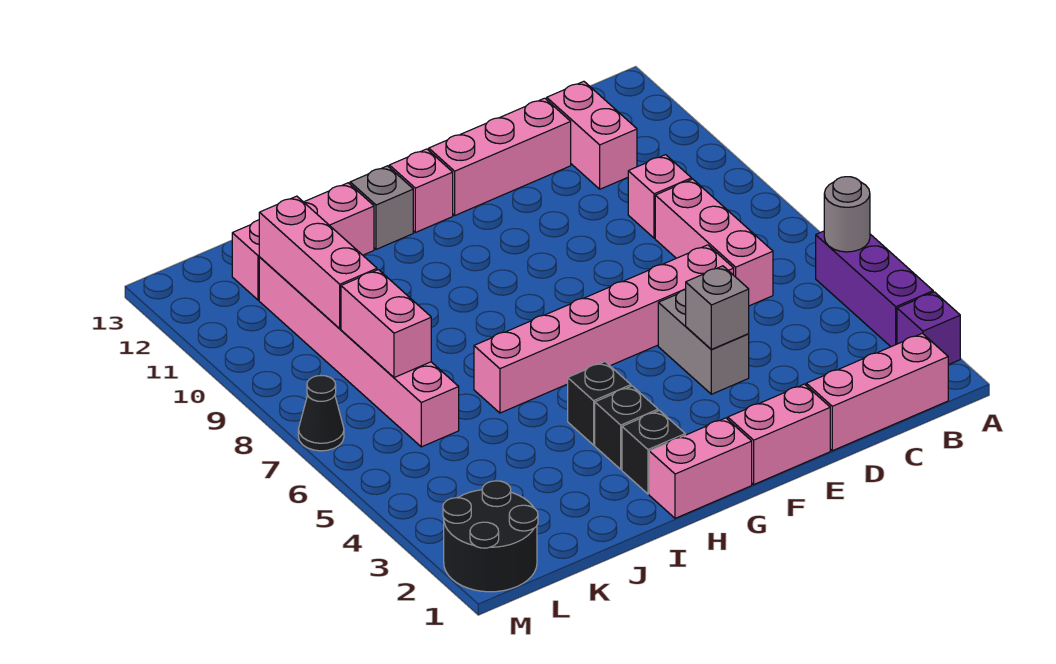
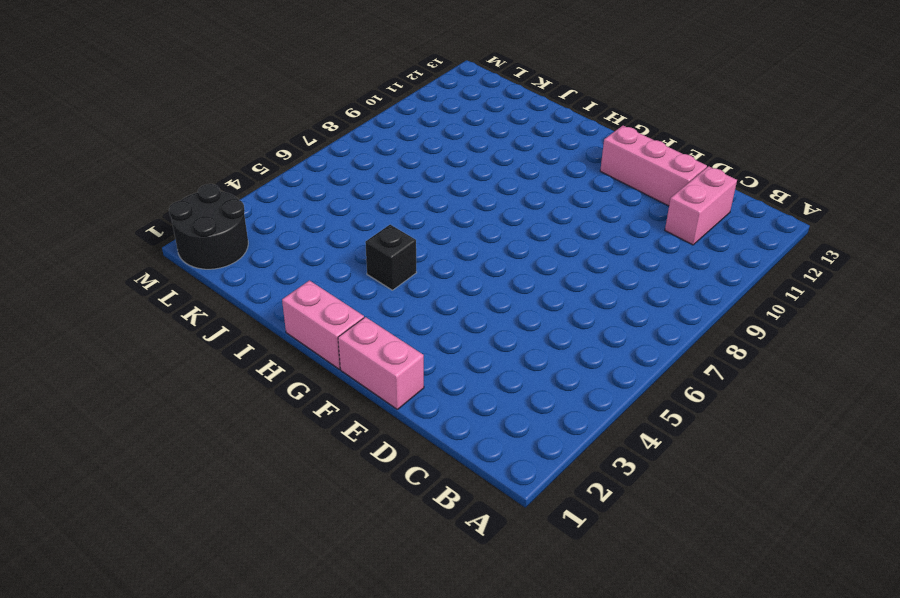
none -> purple 1x1 brick [897,292,960,365]
none -> purple 1x3 brick [816,231,933,347]
none -> pink 1x3 brick [806,333,948,451]

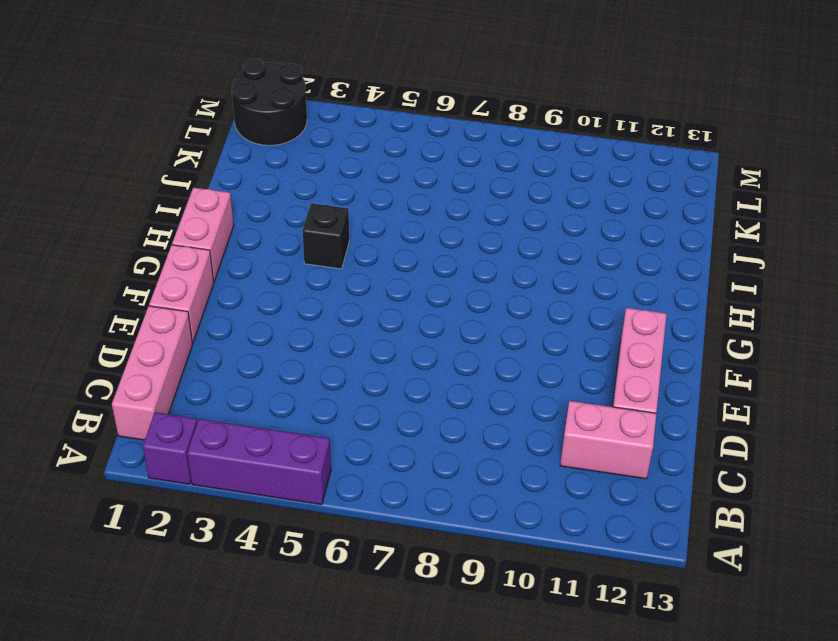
none -> pink 1x3 brick [655,179,773,306]
none -> pink 1x1 brick [628,155,692,238]
none -> pink 1x6 brick [474,245,734,413]

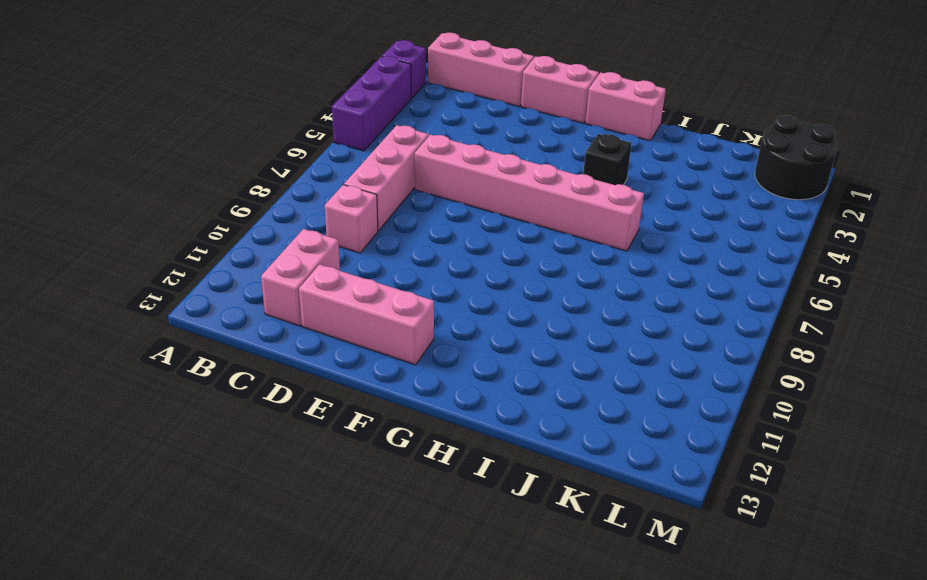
none -> grey 1x2 brick [658,290,749,394]
none -> pink 1x1 brick [389,149,453,232]
none -> black 1x1 brick [622,410,685,494]

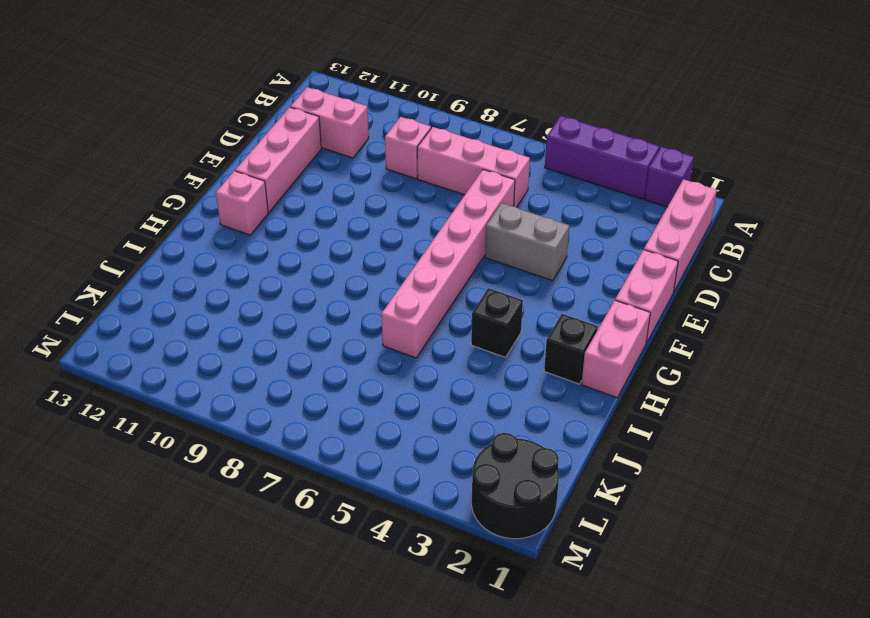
none -> black 1x1 brick [595,386,658,469]
none -> grey 1x1 brick [350,166,413,249]
none -> pink 1x3 brick [232,183,374,300]

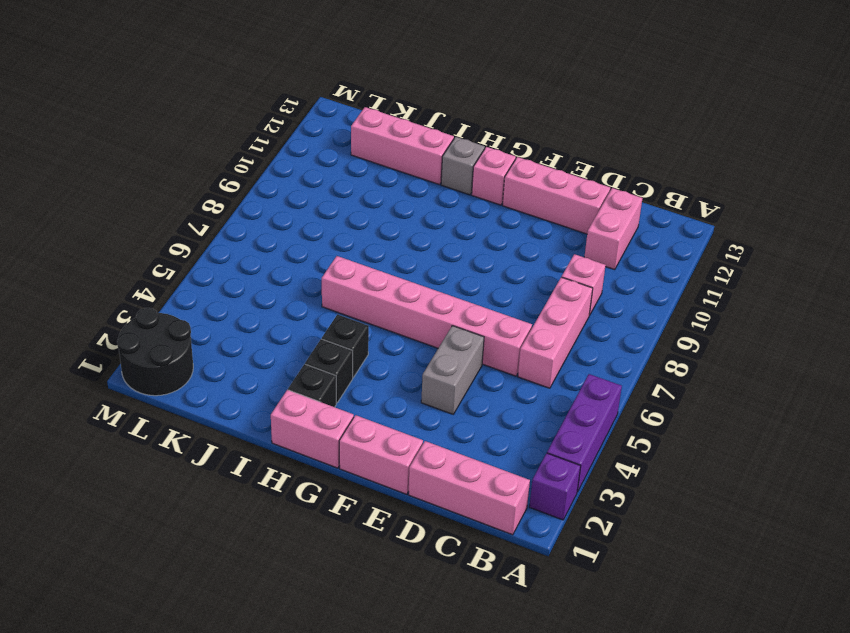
none -> pink 1x6 brick [259,257,459,447]
none -> black 1x1 cone [298,376,344,451]
none -> grey 1x1 round brick [824,177,870,252]

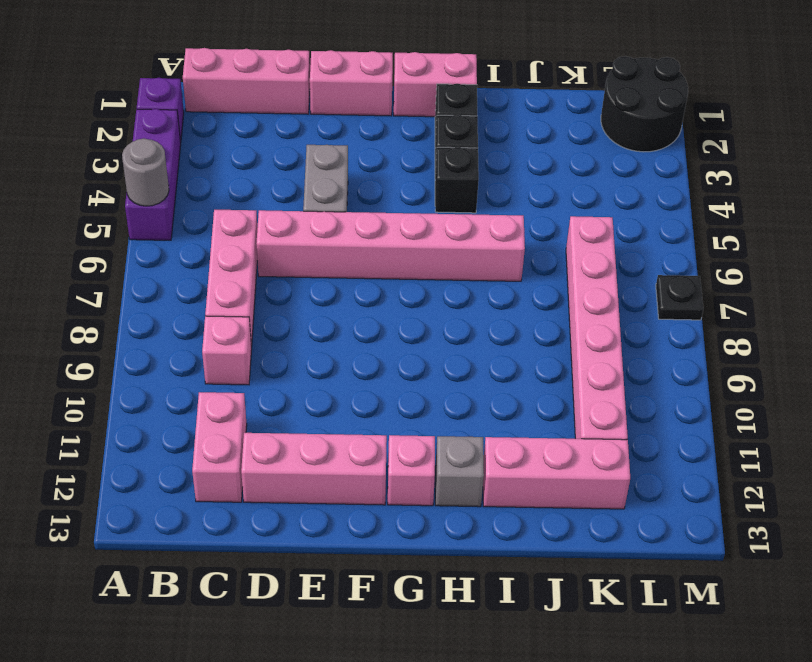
black 1x1 plate [656,275,703,320] -> black 1x1 cone [298,376,344,451]
none -> grey 1x1 brick [686,266,749,349]
none -> pink 1x2 brick [341,270,431,378]
none -> pink 1x3 brick [259,196,377,329]

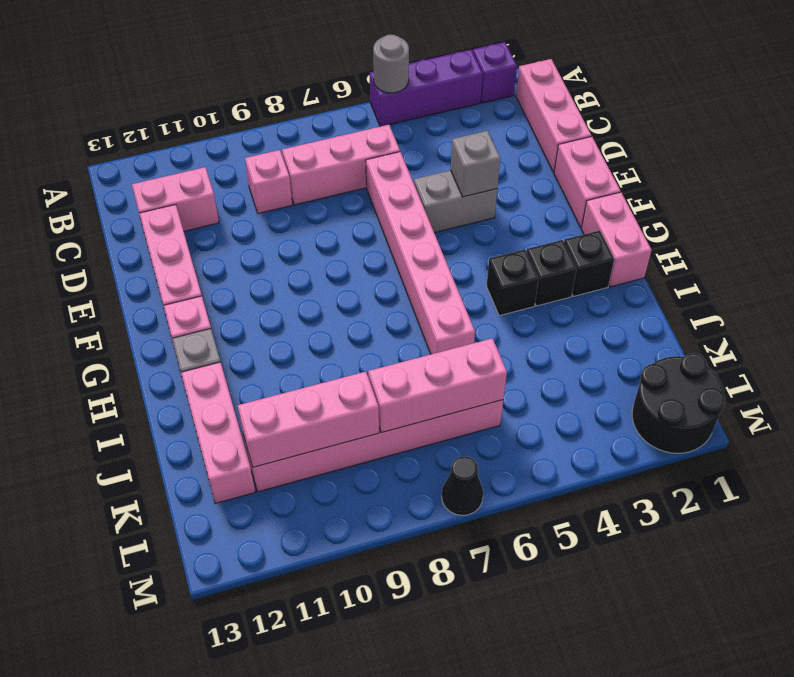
pink 1x3 brick [368,338,507,433] -> pink 1x2 brick [341,270,431,378]

